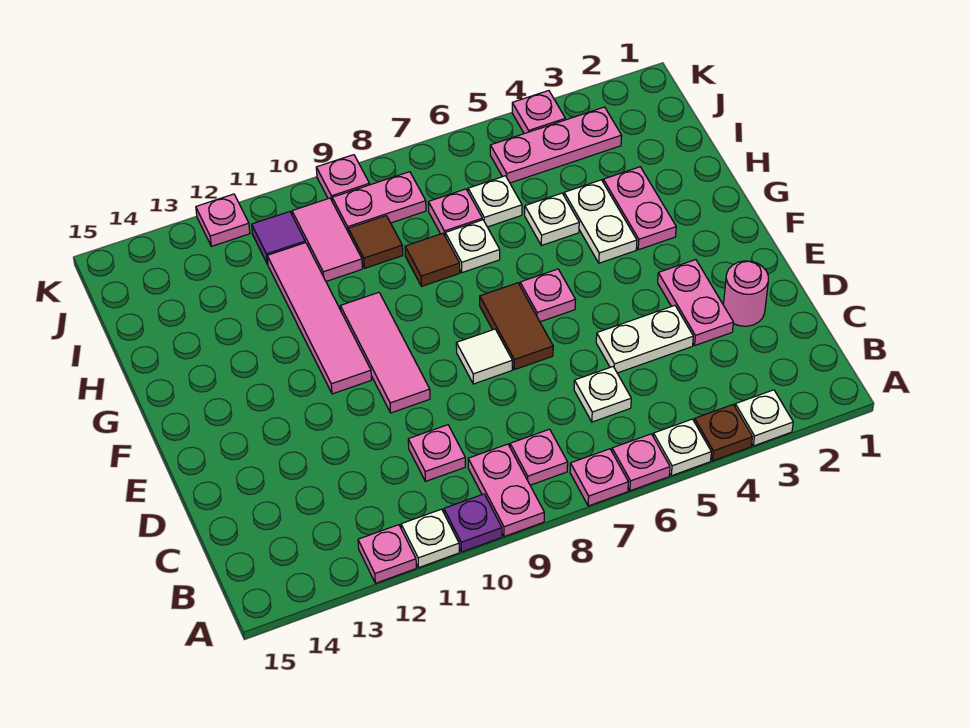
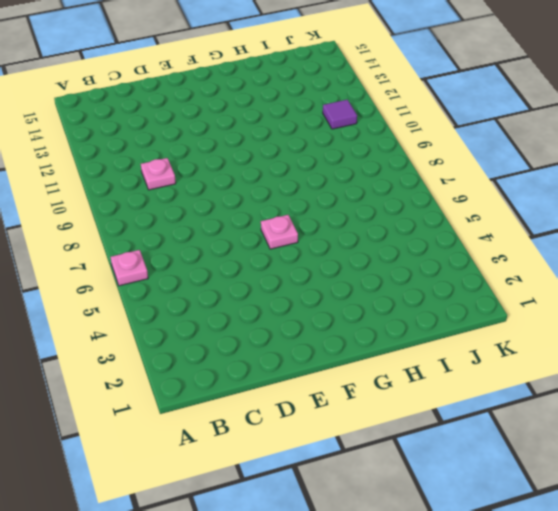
none -> white 1x1 plate [735,390,793,446]
none -> brown 1x1 plate [694,405,752,461]
none -> white 1x1 plate [653,419,711,476]
none -> pink 1x1 plate [570,449,628,506]

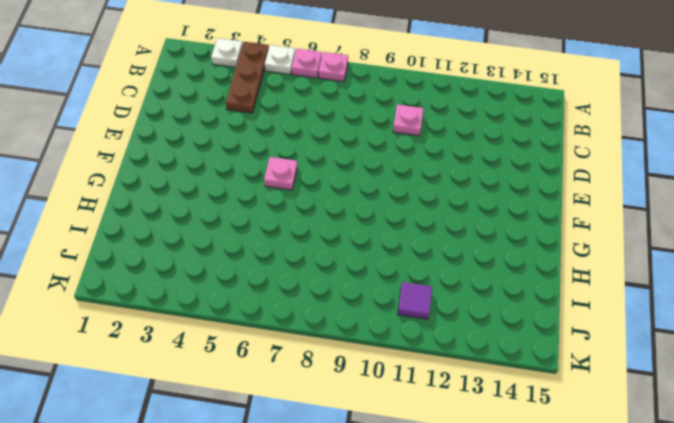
brown 1x3 plate [226,42,269,113] -> brown 1x1 plate [694,405,752,461]
none -> pink 1x2 plate [468,444,544,537]
none -> purple 1x1 plate [444,494,502,552]
none -> white 1x1 plate [401,509,459,568]
none -> pink 1x1 plate [358,525,416,583]

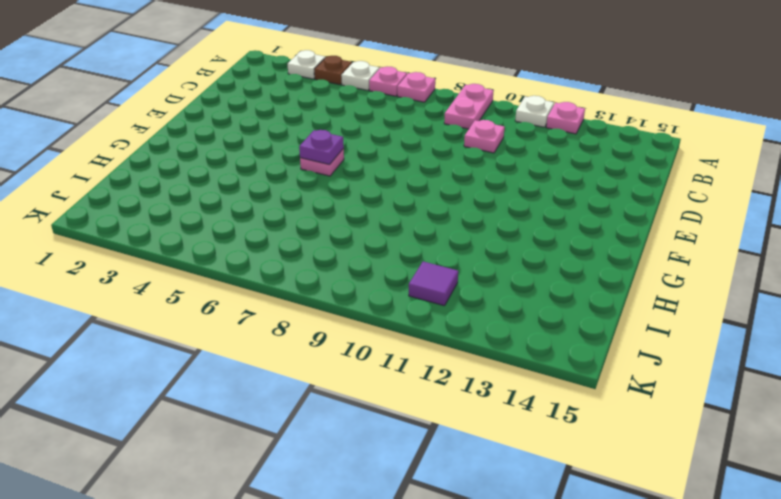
purple 1x1 plate [299,130,344,165] -> purple 1x1 plate moved to [444,494,502,552]
none -> pink 1x1 plate [510,429,568,485]
none -> white 1x1 plate [574,367,631,422]
none -> pink 1x1 round brick [724,261,768,326]
none -> pink 1x2 plate [658,260,733,345]

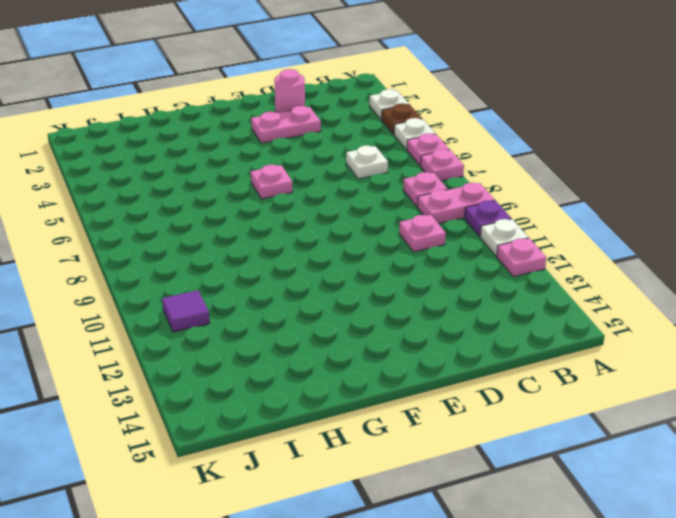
none -> white 1x2 plate [596,305,693,373]
none -> brown 1x2 tile [480,283,553,370]
none -> white 1x1 tile [456,329,512,384]
none -> pink 1x3 tile [340,292,430,413]

